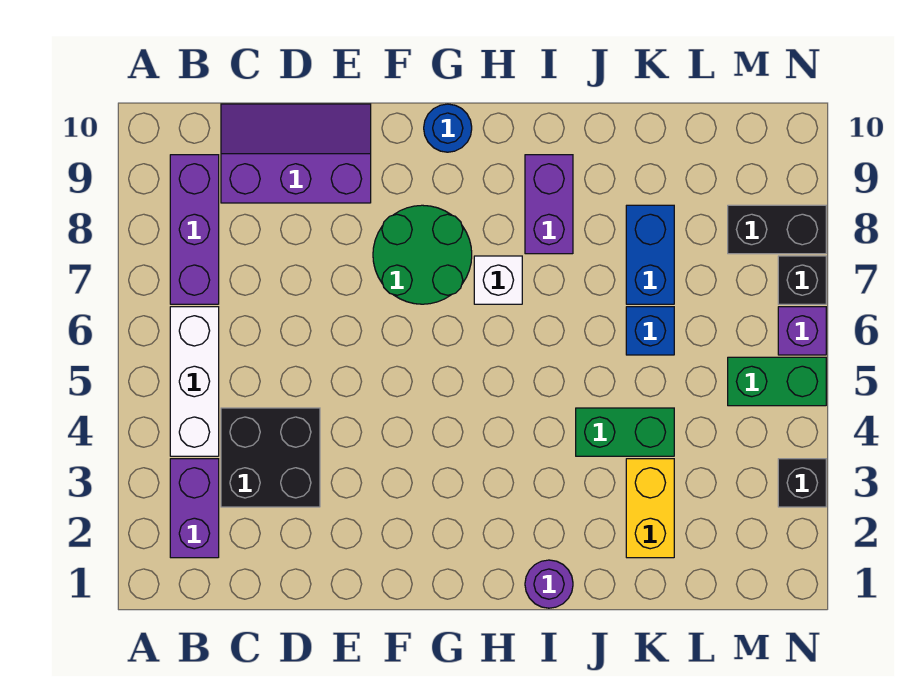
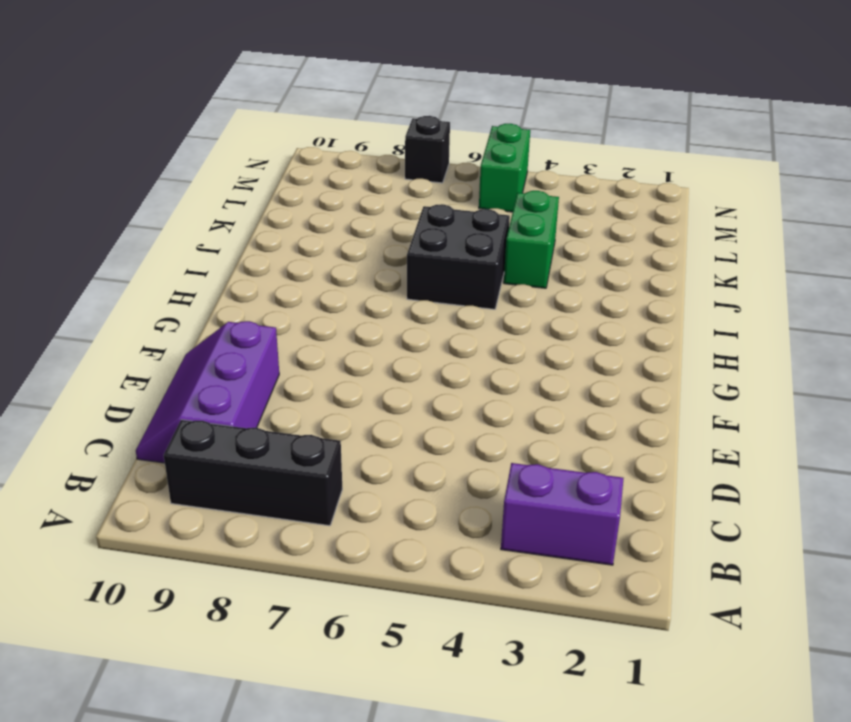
black 1x3 brick [164,420,342,526] -> purple 1x3 brick [170,155,219,304]
black 2x2 brick [407,204,510,309] -> black 2x2 brick moved to [221,408,320,507]
none -> white 1x3 brick [170,307,219,456]
none -> green 2x2 round brick [373,205,472,304]
none -> blue 1x1 round brick [424,104,472,152]

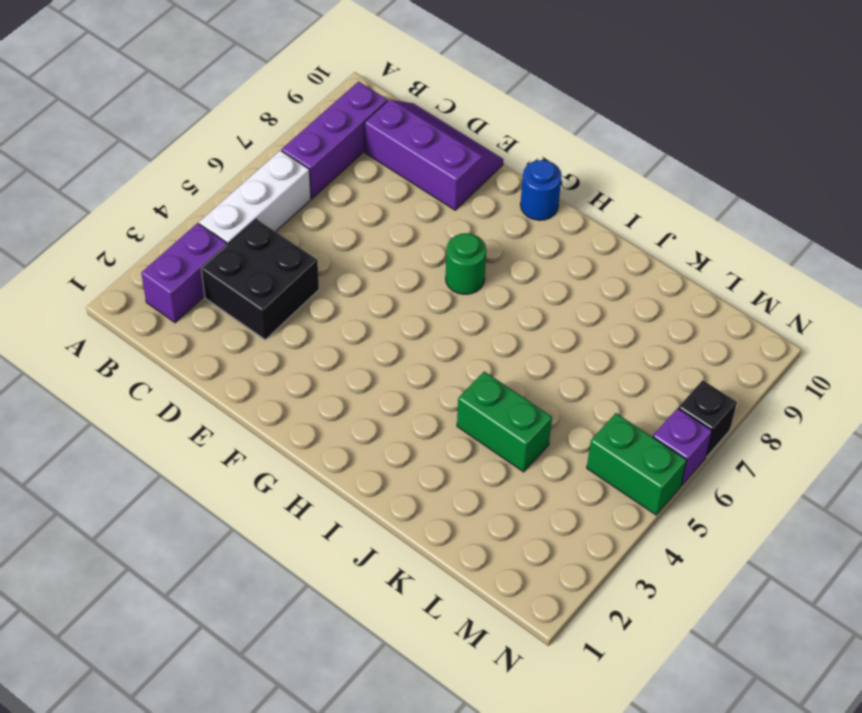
green 1x1 round brick [446,233,486,294] -> green 2x2 round brick [373,205,472,304]
none -> white 1x1 brick [474,256,522,304]
none -> purple 1x1 round brick [525,560,573,608]
none -> purple 1x2 brick [525,155,573,254]

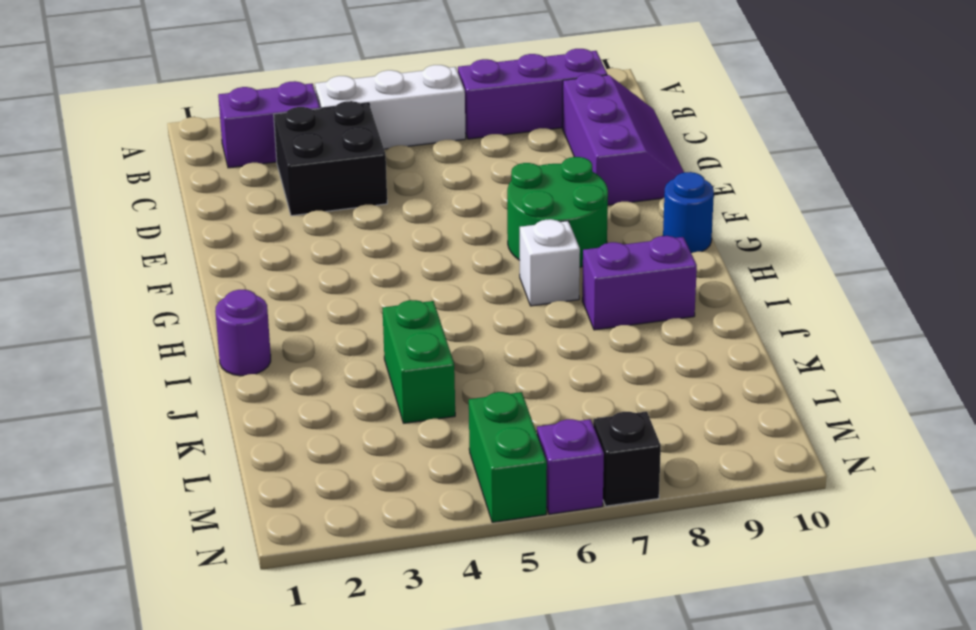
none -> yellow 1x2 brick [626,459,674,558]
none -> blue 1x1 brick [626,307,674,355]
none -> blue 1x2 brick [626,205,674,304]

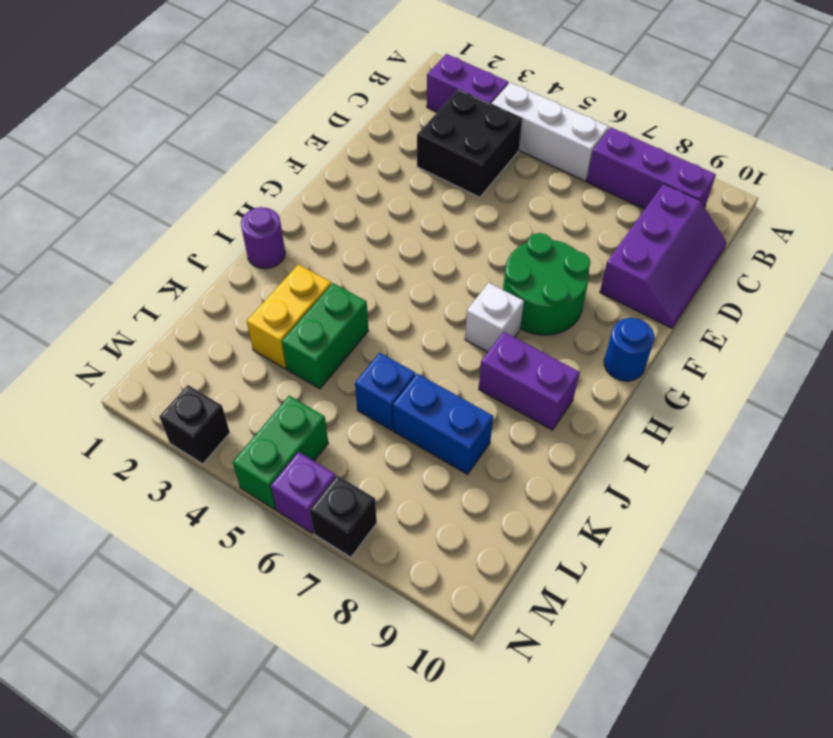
yellow 1x2 brick [247,264,331,368] -> yellow 1x2 brick turned to [626,459,674,558]
none -> black 1x2 brick [728,205,826,254]

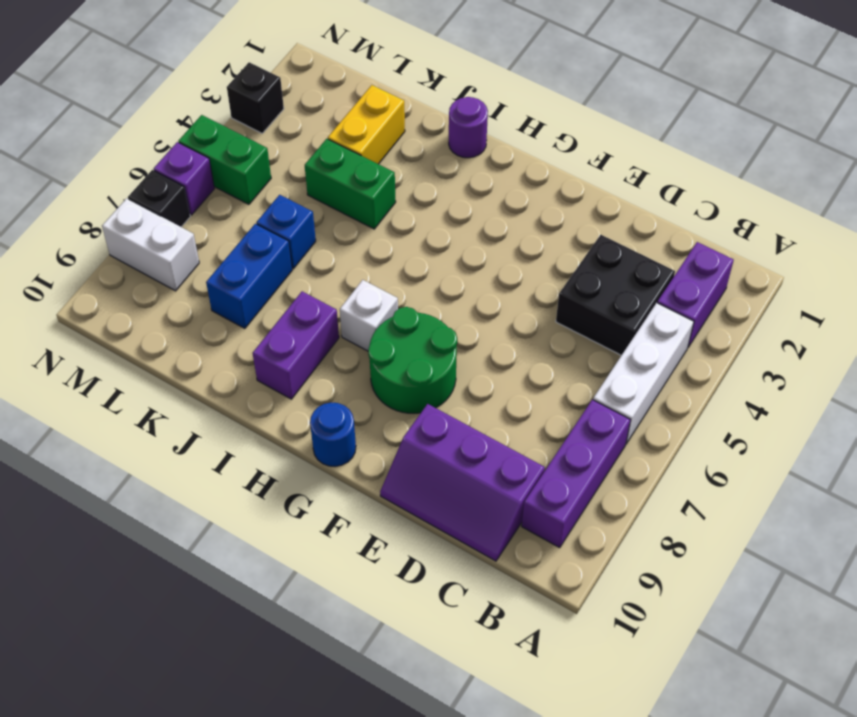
white 1x2 brick [102,198,199,291] -> black 1x2 brick [728,205,826,254]

